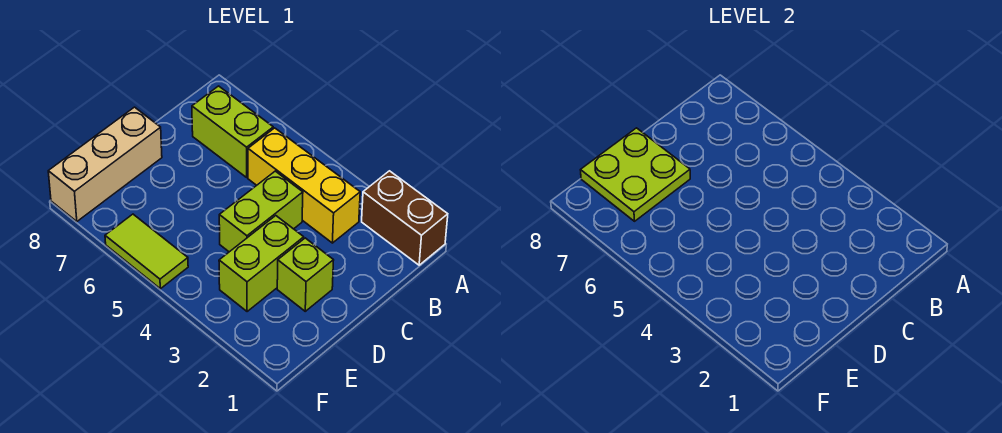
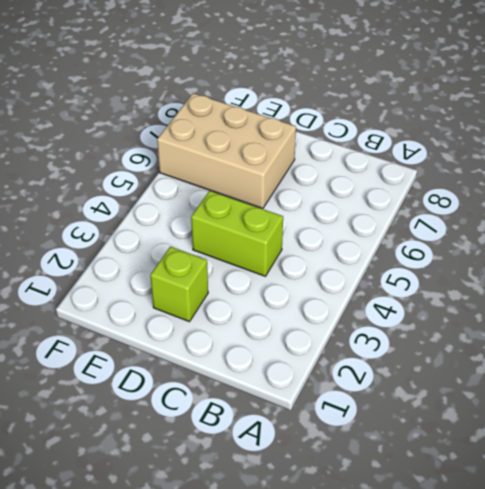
tan 2x3 brick [157,93,296,208] -> lime 1x2 tile [105,214,188,289]
none -> brown 1x2 brick [362,171,448,265]
none -> yellow 1x3 brick [248,128,360,243]

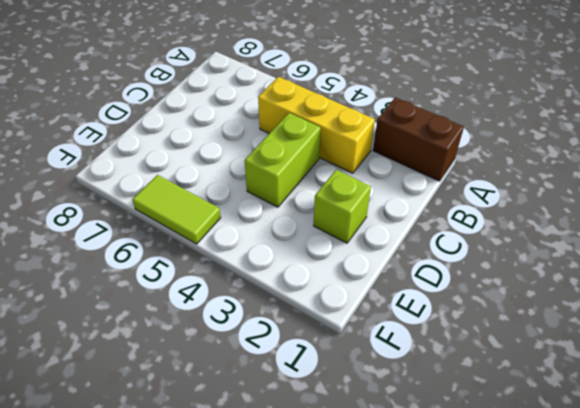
none -> lime 1x2 brick [192,86,273,177]
none -> lime 1x2 brick [219,216,304,311]

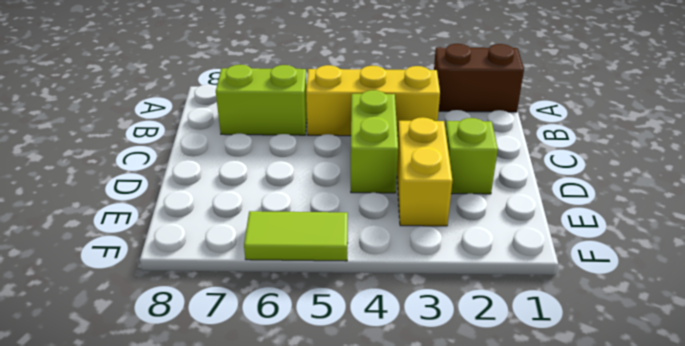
yellow 1x2 brick [397,117,452,226] -> lime 1x2 brick [219,216,304,311]
none -> tan 1x3 brick [48,107,162,222]
none -> lime 2x2 plate [581,128,690,221]

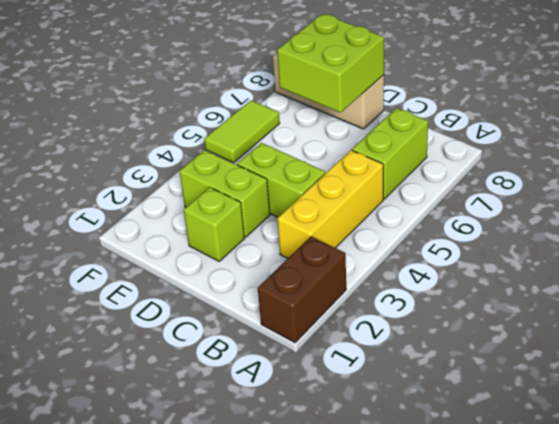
lime 2x2 brick [277,14,384,113] -> lime 2x2 plate [581,128,690,221]

